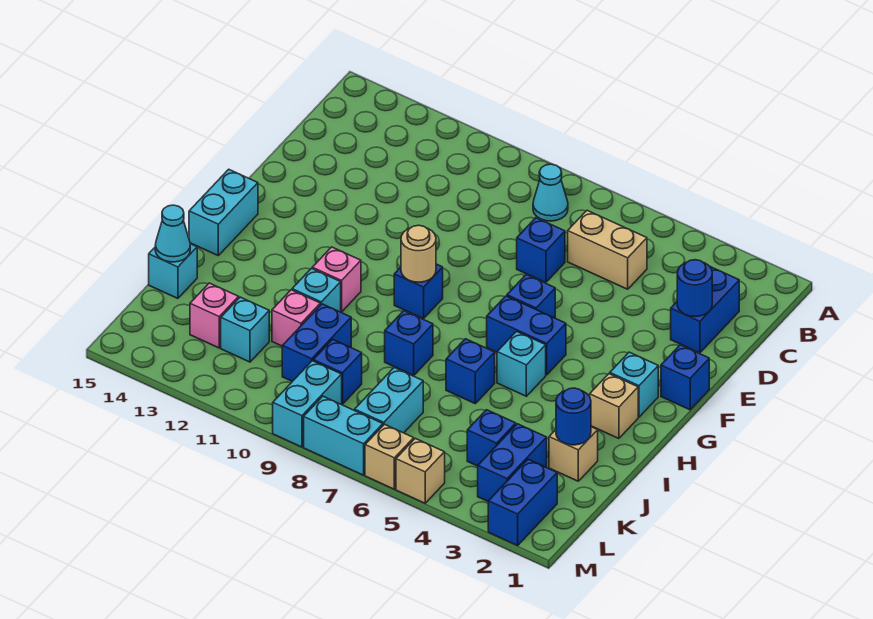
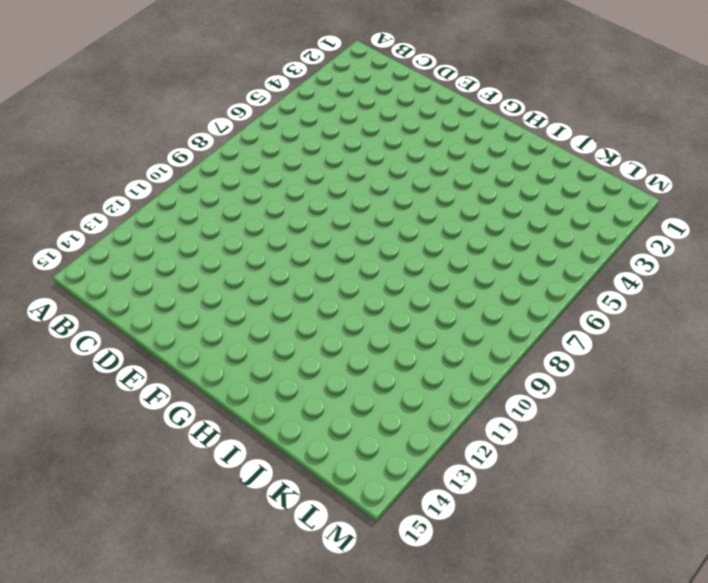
none -> cyan 1x1 cone [533,164,568,221]
none -> blue 1x2 brick [671,267,739,353]
none -> tan 1x2 brick [568,210,647,289]
none -> blue 1x1 brick [517,218,565,283]

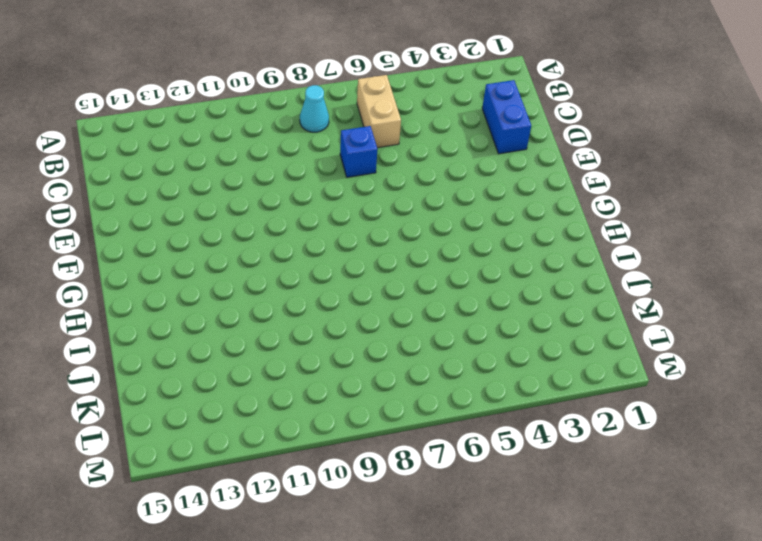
tan 1x2 brick [357,75,401,148] -> tan 1x2 brick turned to [568,210,647,289]
none -> blue 1x1 brick [661,345,709,410]
none -> blue 1x1 brick [507,275,555,318]
none -> cyan 1x1 brick [610,352,658,417]
none -> blue 1x2 brick [487,296,566,375]

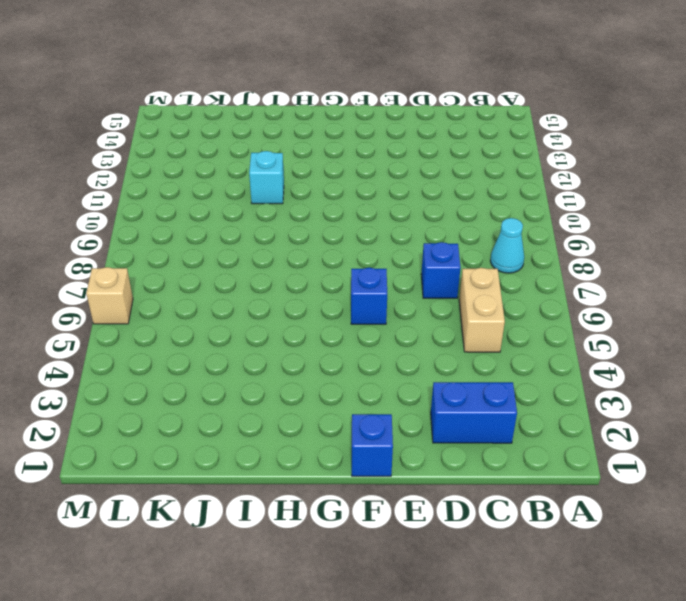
none -> cyan 1x1 brick [610,352,658,417]
none -> blue 1x2 brick [487,296,566,375]
none -> blue 1x1 brick [394,264,443,319]
none -> cyan 1x2 brick [189,169,258,255]

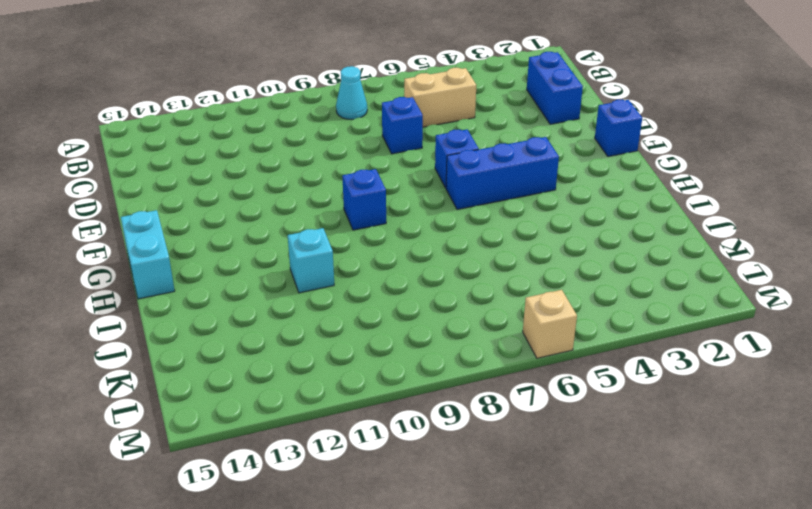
blue 1x3 brick [446,137,559,209] -> blue 1x2 brick [487,296,566,375]
none -> cyan 1x1 brick [610,352,658,417]
none -> tan 1x1 brick [589,374,638,439]
none -> cyan 1x1 brick [497,331,546,396]
none -> pink 1x1 brick [312,247,361,312]

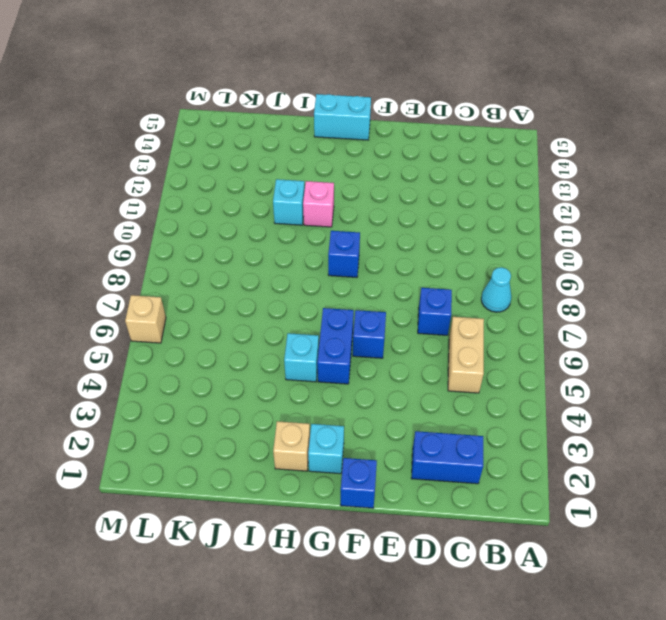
none -> blue 1x1 brick [446,339,495,403]
none -> blue 1x1 brick [385,311,433,375]
none -> tan 1x1 brick [549,427,598,481]
none -> blue 1x2 brick [282,304,351,381]

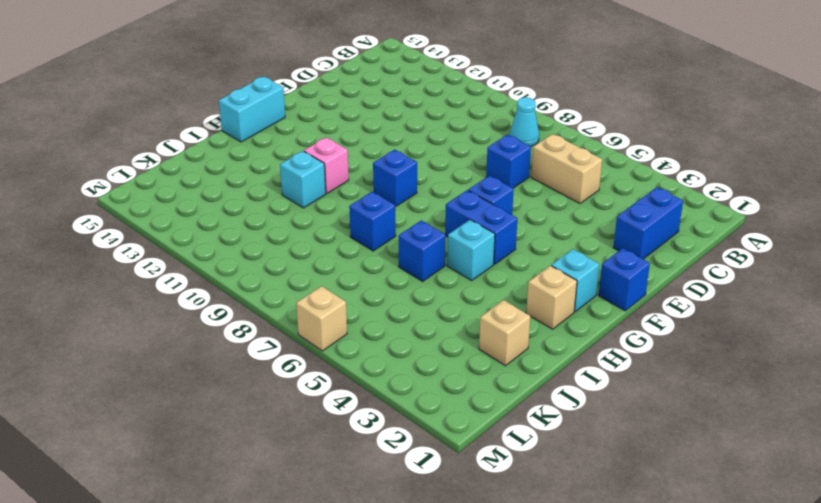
none -> blue 1x2 brick [282,304,351,381]
none -> pink 1x1 brick [272,290,320,346]
none -> cyan 1x1 brick [149,244,197,298]
none -> blue 1x2 brick [478,424,547,501]

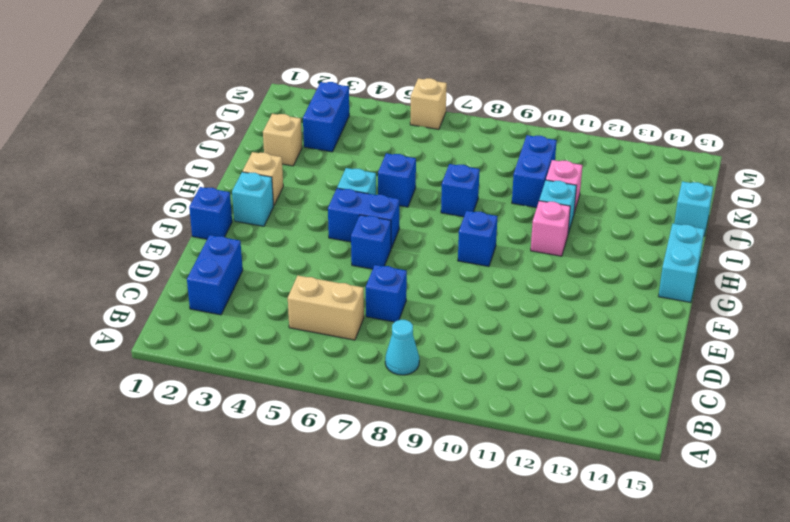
none -> blue 1x1 brick [467,410,516,466]
none -> cyan 1x2 brick [355,368,423,433]
none -> blue 1x1 brick [313,339,362,404]
none -> cyan 1x1 brick [221,297,269,362]

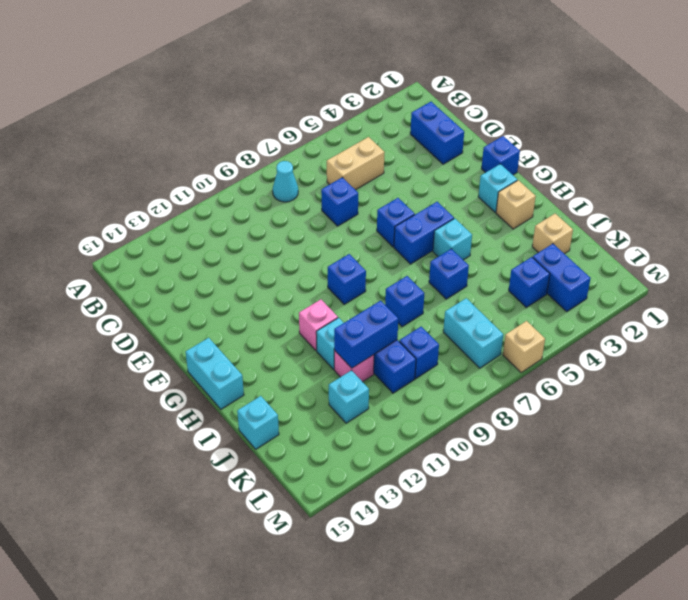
blue 1x2 brick [334,301,398,368] -> blue 1x2 brick turned to [488,459,557,546]
none -> pink 1x1 brick [190,283,239,348]
none -> cyan 1x2 brick [273,361,342,447]
none -> tan 1x1 brick [396,438,445,503]
none -> cyan 1x2 brick [304,396,383,475]

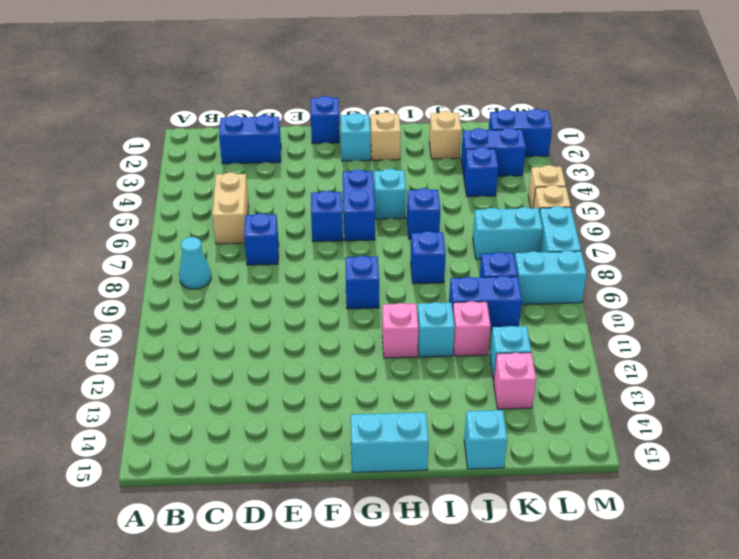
none -> blue 1x1 round brick [677,260,712,317]
none -> tan 1x1 round brick [401,225,436,282]
none -> blue 1x1 round brick [556,388,591,445]
none -> cyan 1x1 cone [155,205,190,262]

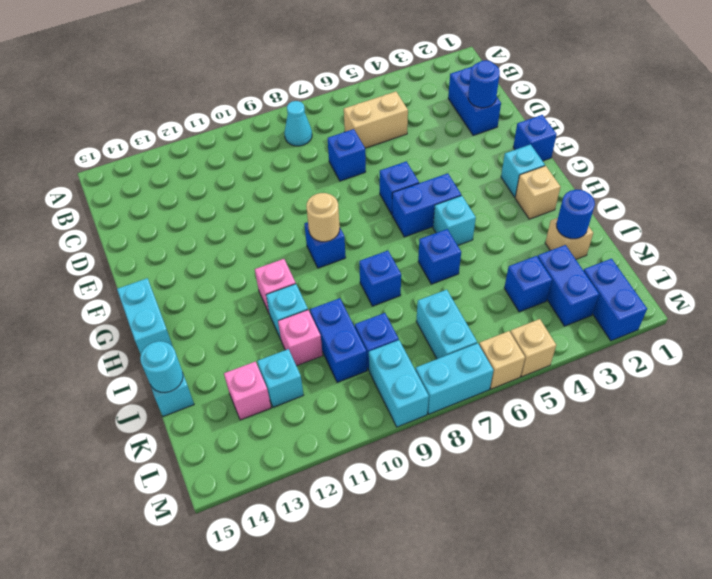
cyan 1x1 round brick [140,341,183,393] -> cyan 1x1 cone [155,205,190,262]

